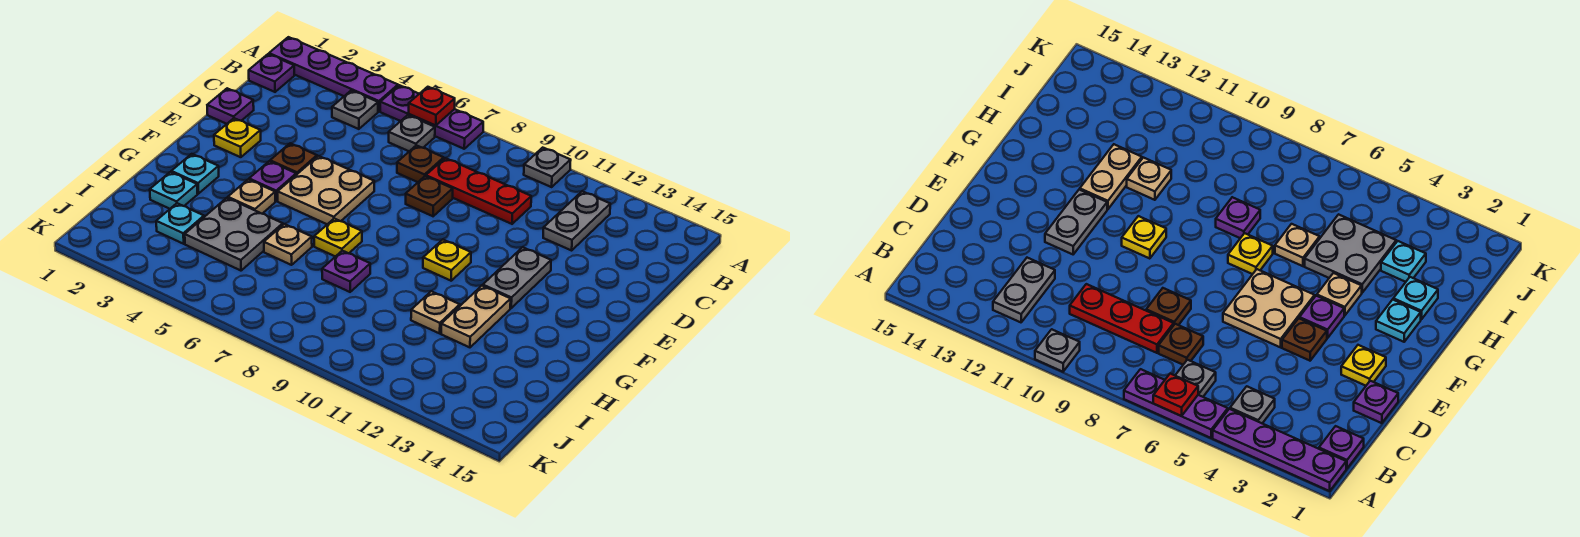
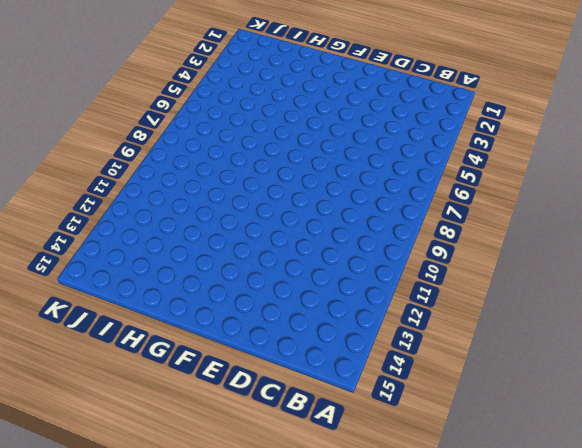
none -> purple 1x4 plate [269,37,398,111]
none -> purple 1x3 plate [380,85,483,149]
none -> grey 1x1 plate [524,148,571,187]

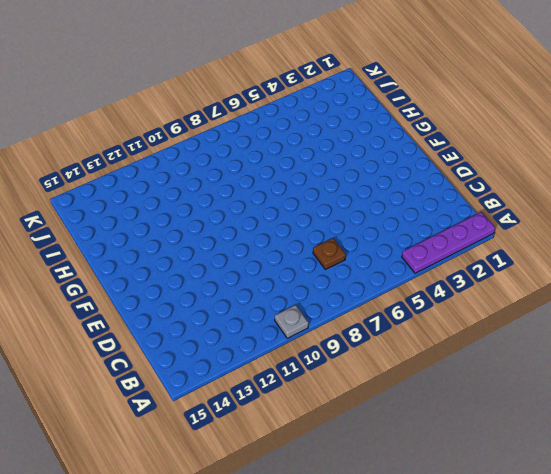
none -> purple 1x3 plate [380,85,483,149]
none -> purple 1x1 plate [249,54,294,92]
none -> grey 1x1 plate [332,90,378,129]

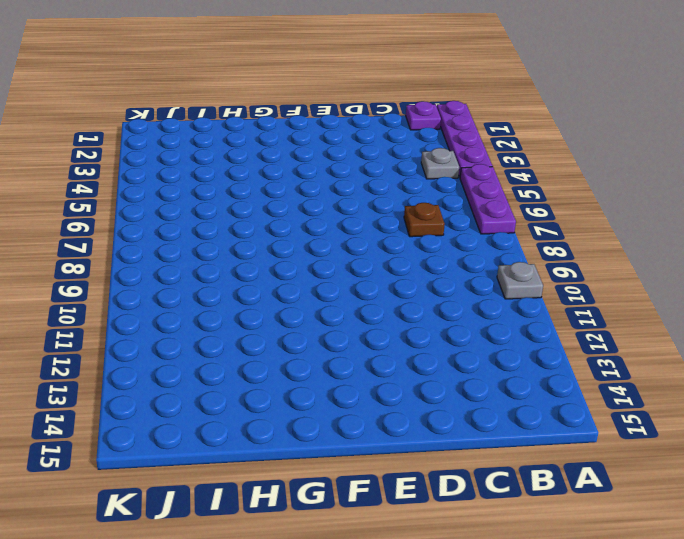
none -> grey 1x1 plate [389,115,435,151]
none -> grey 1x2 plate [543,191,610,250]
none -> red 1x3 plate [426,158,531,224]

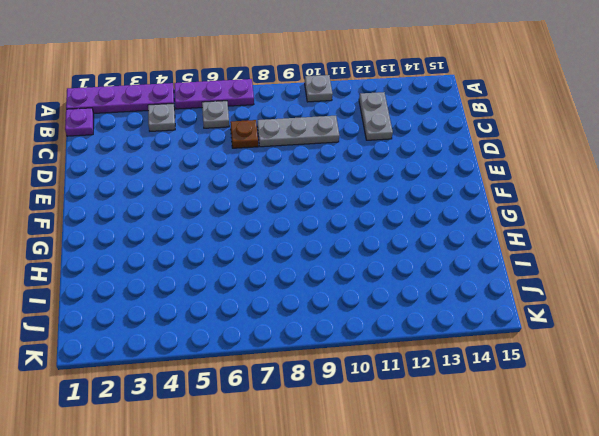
grey 1x3 plate [257,116,339,147] -> red 1x3 plate [426,158,531,224]
none -> purple 1x1 plate [207,88,254,124]
none -> brown 1x1 plate [406,176,453,216]
none -> yellow 1x1 plate [214,118,261,157]

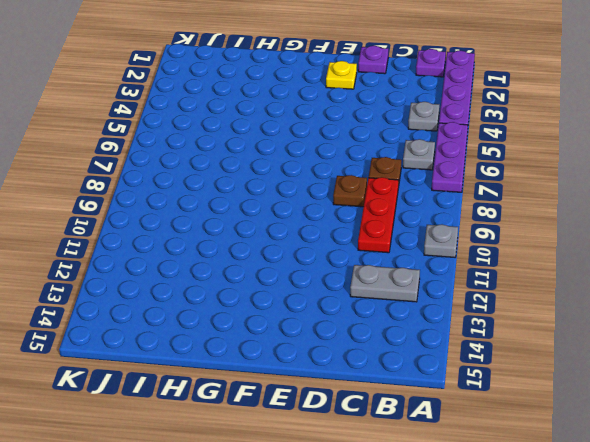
none -> brown 1x1 plate [270,143,317,175]
none -> tan 2x2 plate [278,156,374,224]
none -> grey 1x2 plate [483,247,551,308]

